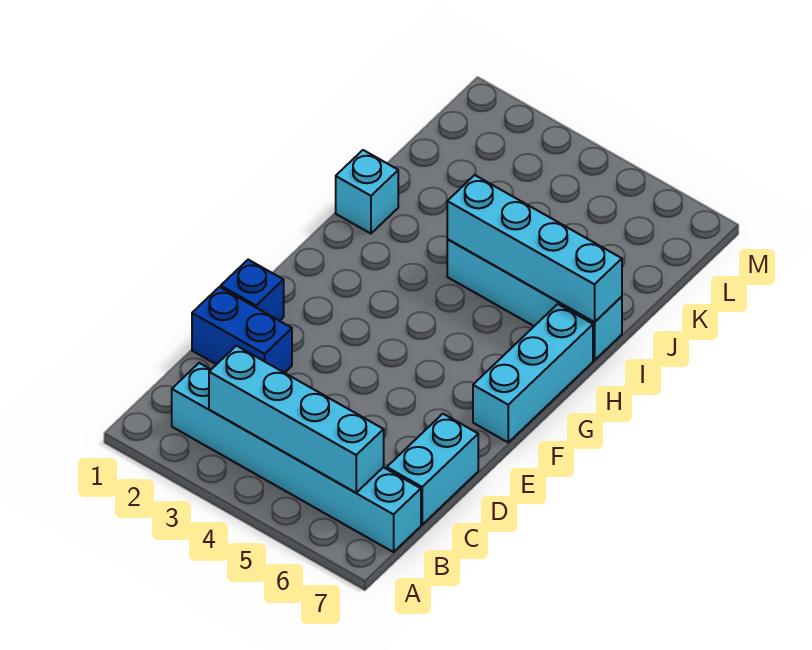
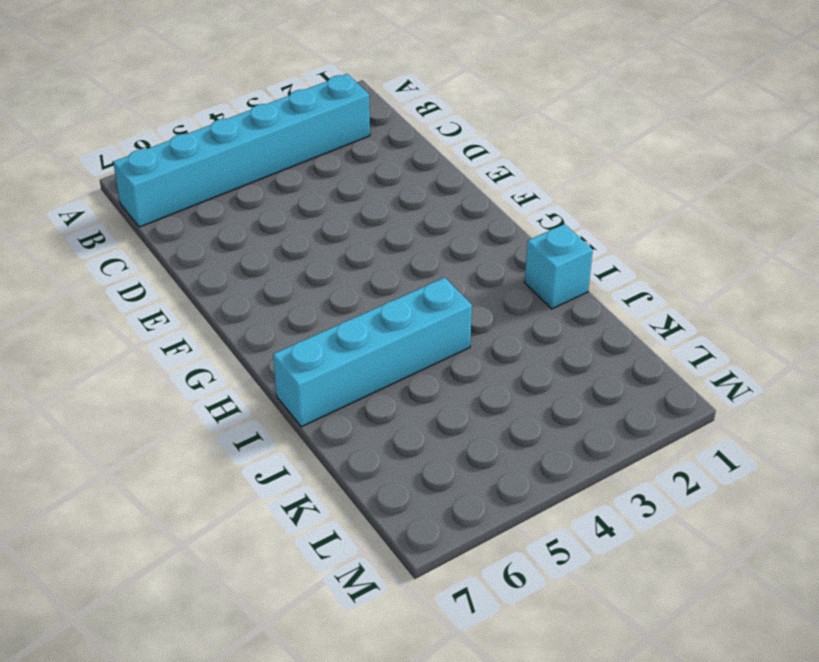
none -> cyan 1x2 brick [387,414,478,525]
none -> blue 1x2 brick [192,287,292,373]

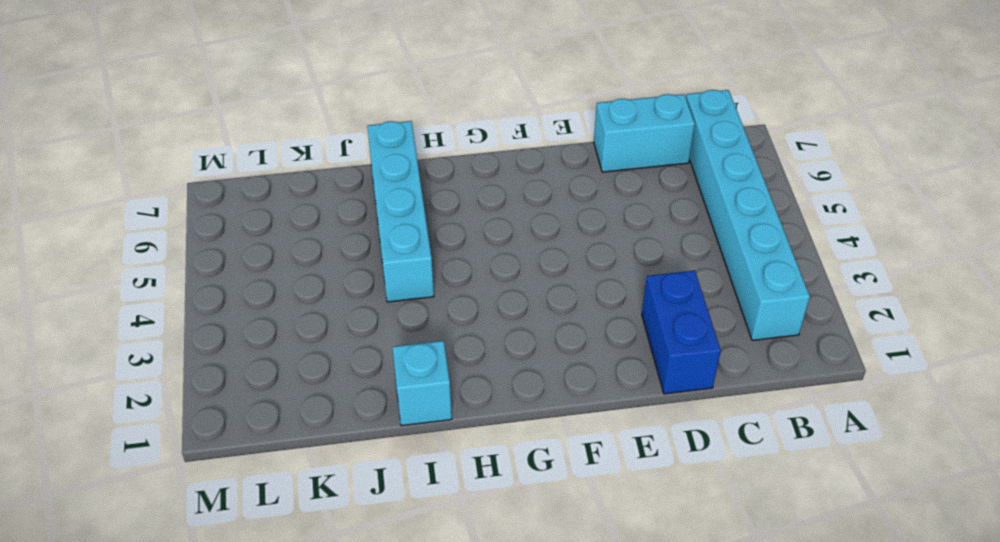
none -> blue 1x1 brick [221,260,284,321]
none -> cyan 1x3 brick [473,304,593,442]

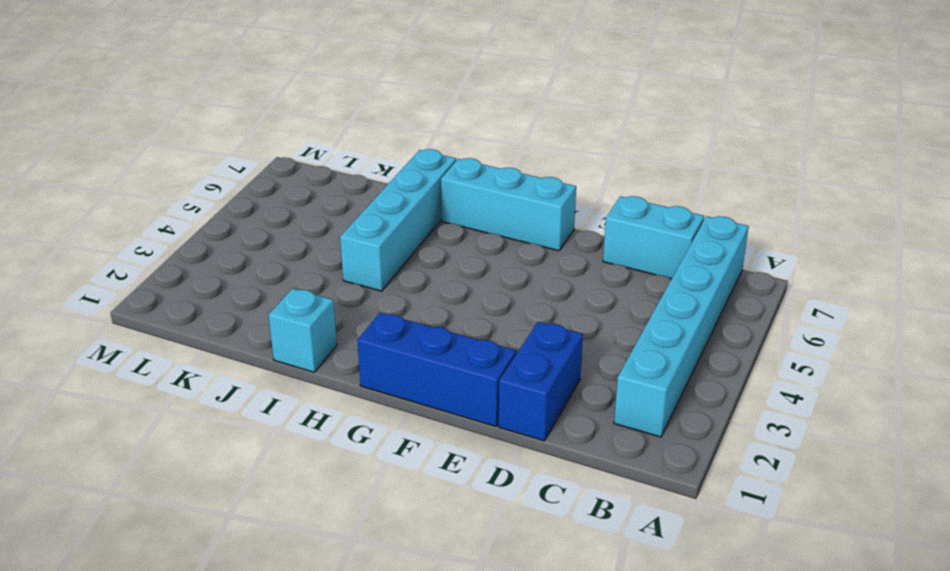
blue 1x3 brick [357,313,516,426] -> blue 1x1 brick [221,260,284,321]
none -> cyan 1x4 brick [209,346,384,493]
none -> cyan 1x4 brick [447,175,622,322]

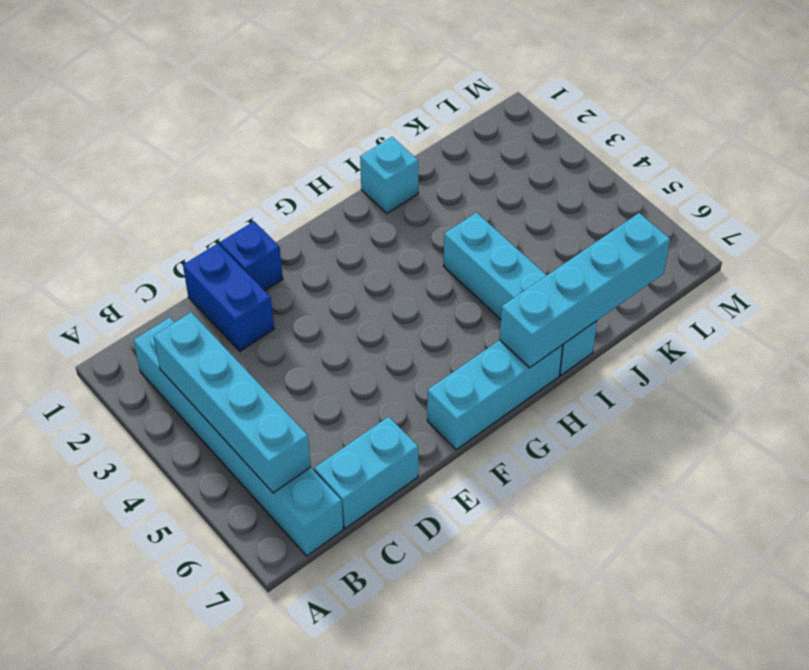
cyan 1x4 brick [500,213,670,368] -> cyan 1x4 brick turned to [447,175,622,322]

